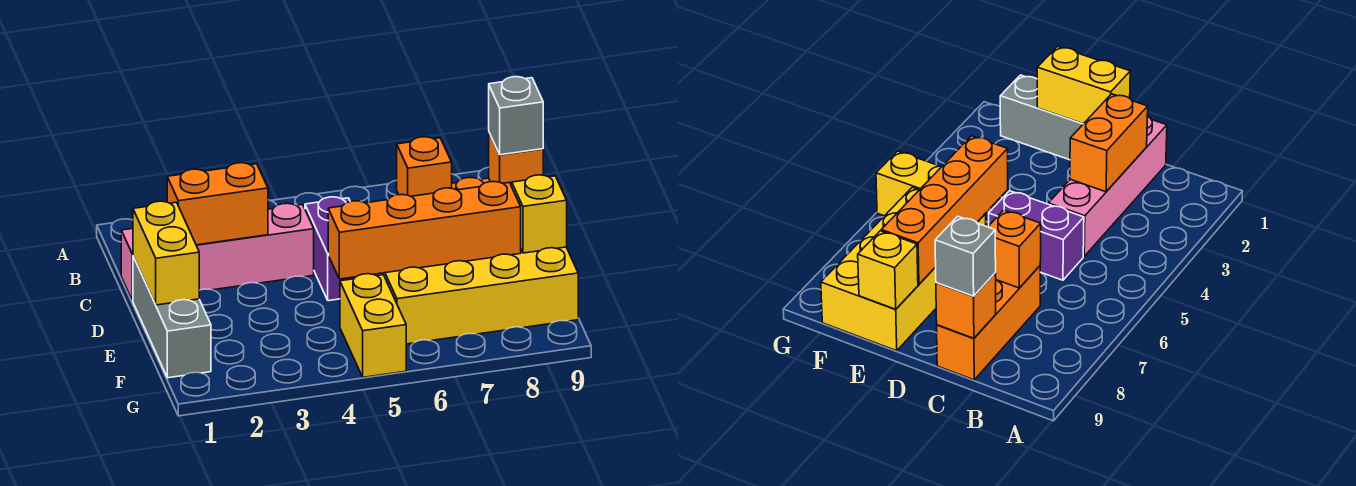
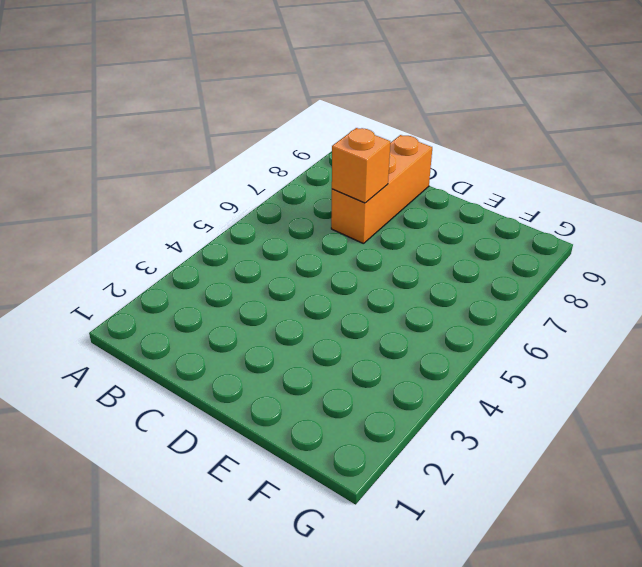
none -> pink 1x4 brick [121,203,314,301]
none -> purple 1x2 brick [305,197,355,301]
none -> grey 1x3 brick [133,257,211,378]

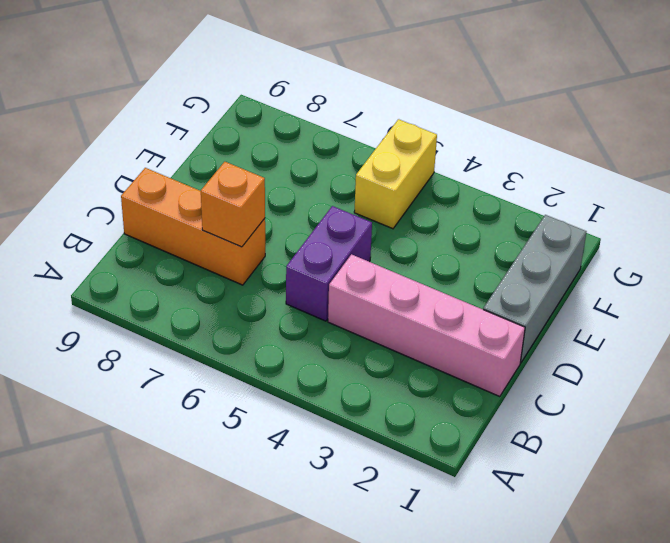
none -> yellow 2x4 brick [374,247,578,344]
none -> orange 1x2 brick [167,163,268,245]
none -> orange 1x1 brick [489,133,543,186]

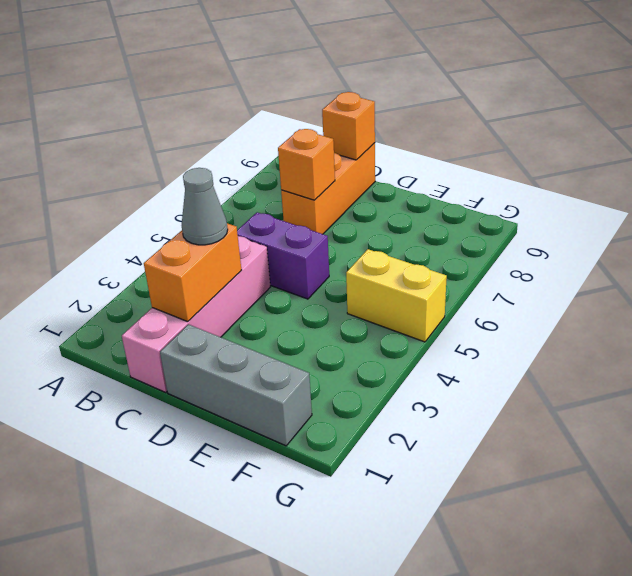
grey 1x1 cone [182,168,228,245] -> none
none -> yellow 2x4 brick [374,247,578,344]
none -> yellow 1x2 brick [133,201,199,305]
none -> orange 1x4 brick [328,182,521,279]

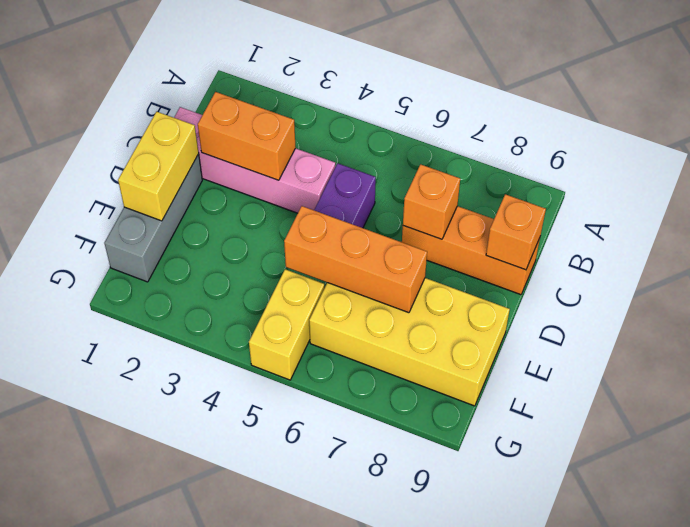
orange 1x3 brick [284,206,427,313] -> orange 1x4 brick [328,182,521,279]
none -> yellow 1x1 brick [512,175,567,253]
none -> grey 1x1 brick [489,77,543,155]

